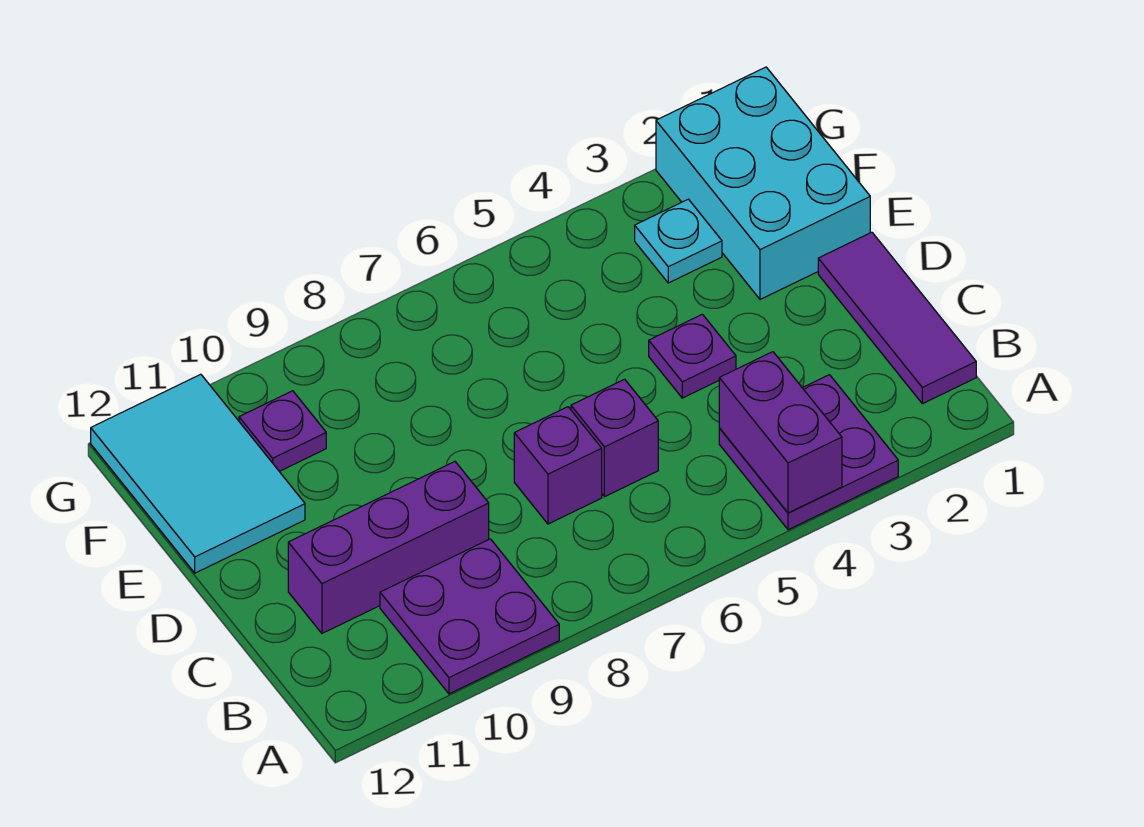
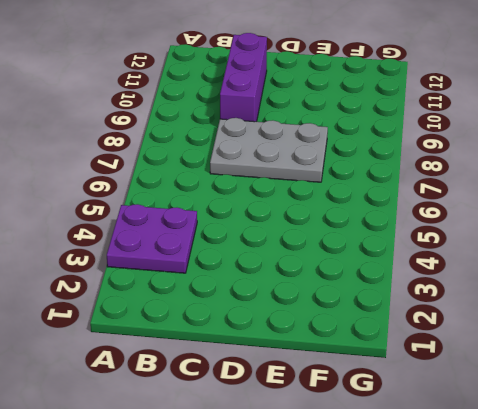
grey 2x3 plate [210,118,328,182] -> purple 1x1 brick [514,407,602,524]
none -> purple 2x2 plate [380,539,559,694]
none -> purple 1x3 tile [818,232,976,404]
none -> purple 1x1 brick [571,379,658,497]

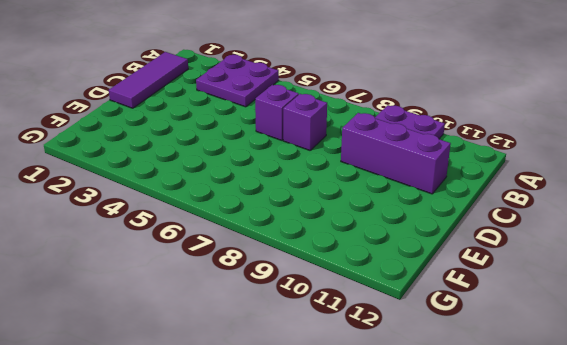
none -> purple 1x1 plate [649,314,736,398]
none -> cyan 2x3 brick [656,67,870,299]
none -> cyan 2x3 tile [91,374,305,573]

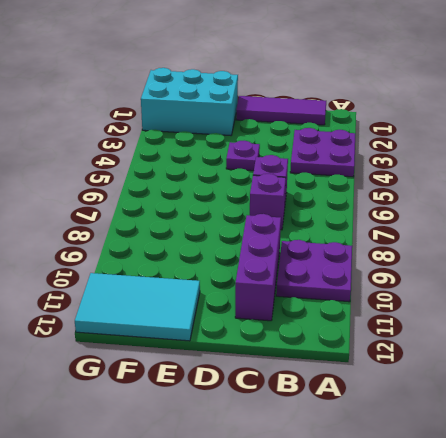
none -> cyan 1x1 plate [635,199,722,283]
none -> purple 1x1 plate [239,391,326,471]
none -> purple 1x2 brick [719,352,842,513]

